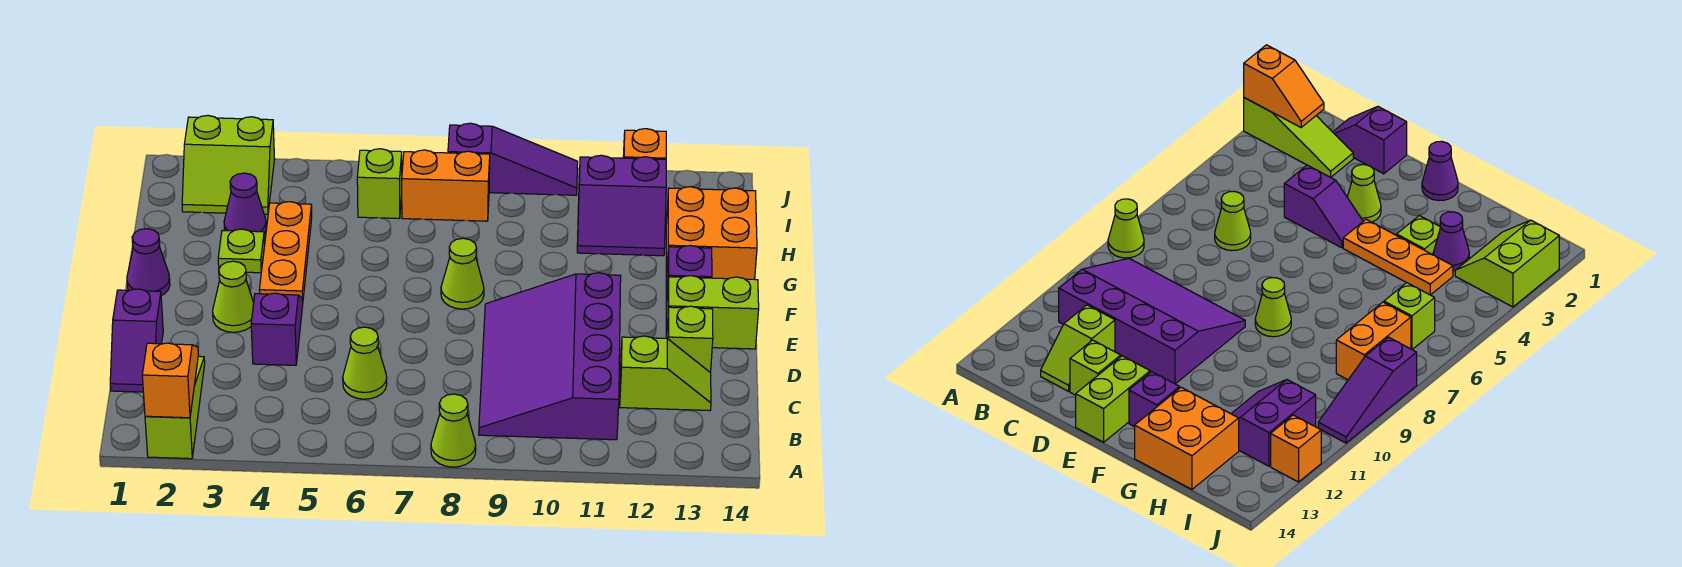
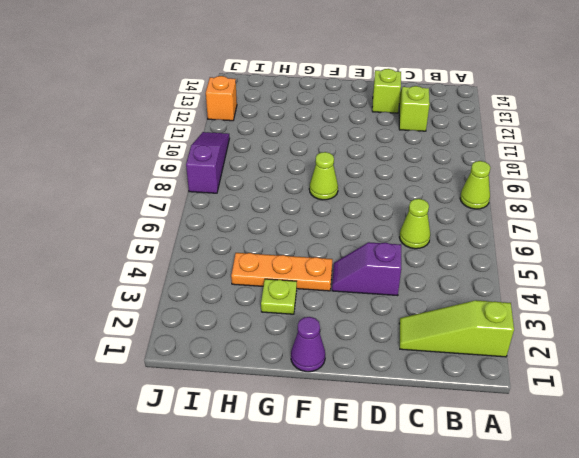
none -> purple 3x4 slope [479,273,621,440]
none -> purple 1x2 slope [110,289,163,392]
none -> lime 1x1 cone [213,261,254,332]

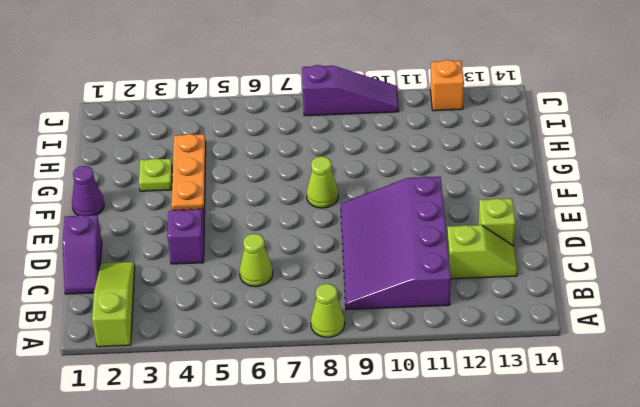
none -> lime 1x1 cone [213,261,254,332]
none -> lime 1x2 brick [666,276,759,349]
none -> purple 1x1 brick [666,245,712,312]

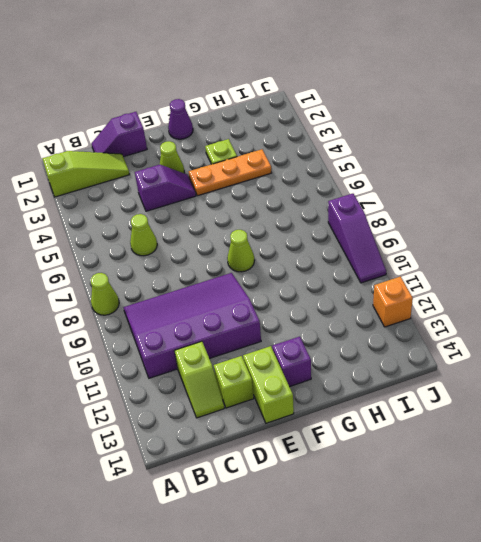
none -> orange 2x2 brick [666,187,757,282]
none -> purple 1x1 cone [224,173,266,234]
none -> purple 2x2 slope [577,155,666,256]

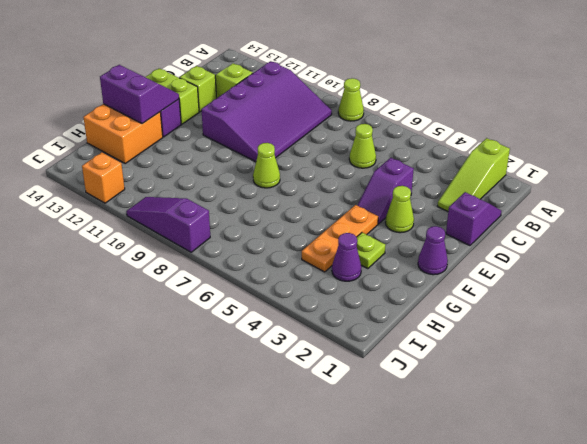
purple 2x2 slope [100,65,179,124] -> purple 2x2 slope moved to [577,155,666,256]
none -> lime 2x2 slope [182,116,275,214]
none -> lime 1x1 brick [357,149,402,218]
none -> orange 1x2 brick [402,150,490,221]

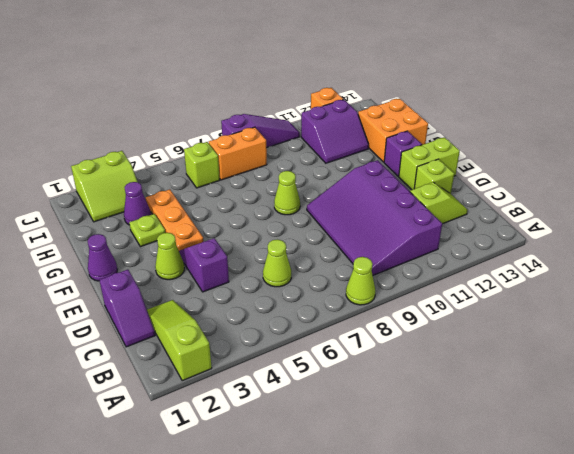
none -> orange 1x2 slope [142,343,198,418]

